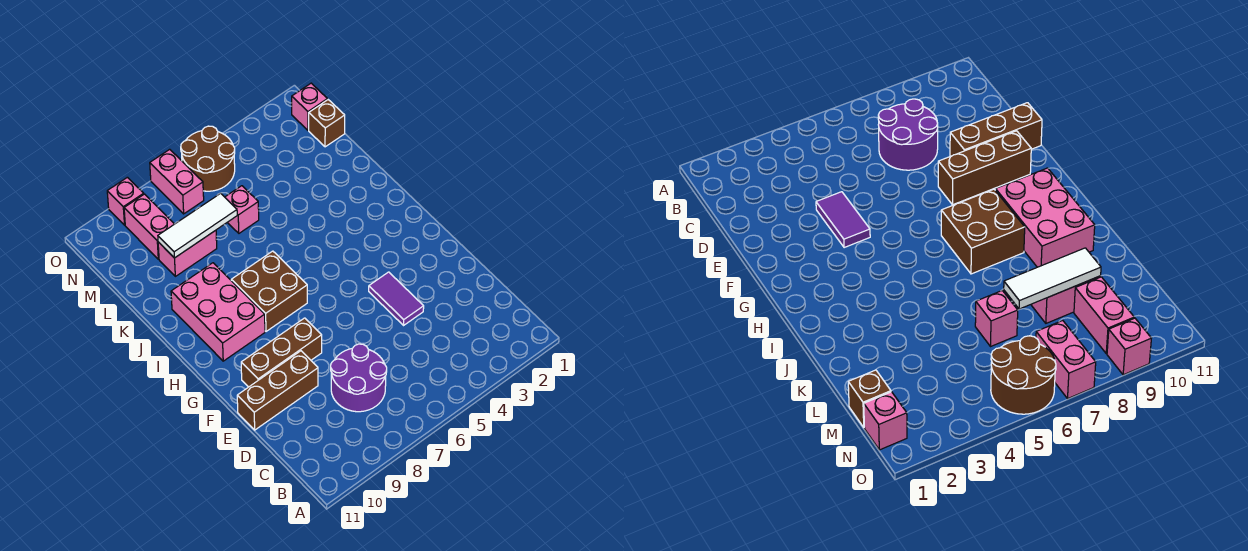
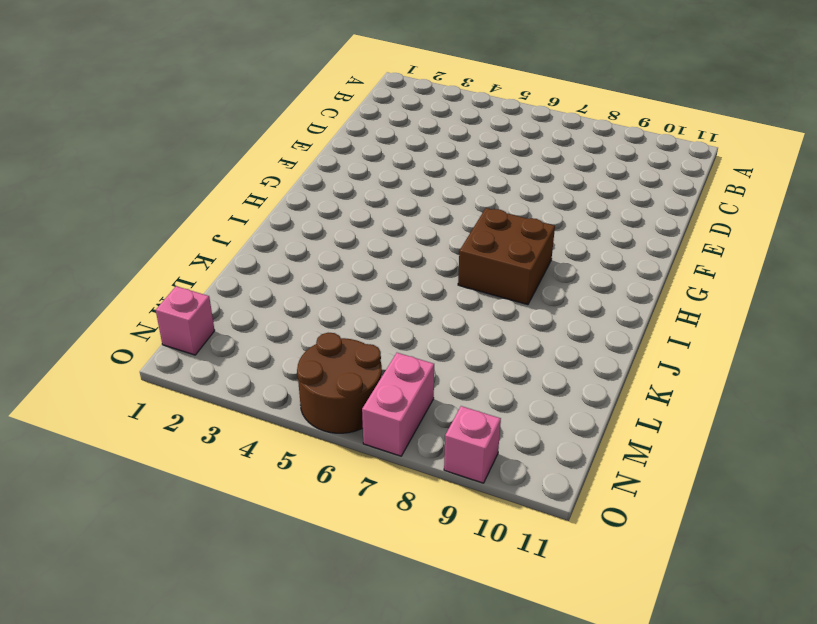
none -> purple 2x2 round brick [331,344,387,412]
none -> purple 1x2 tile [369,272,424,325]
none -> brown 1x3 brick [237,351,318,430]

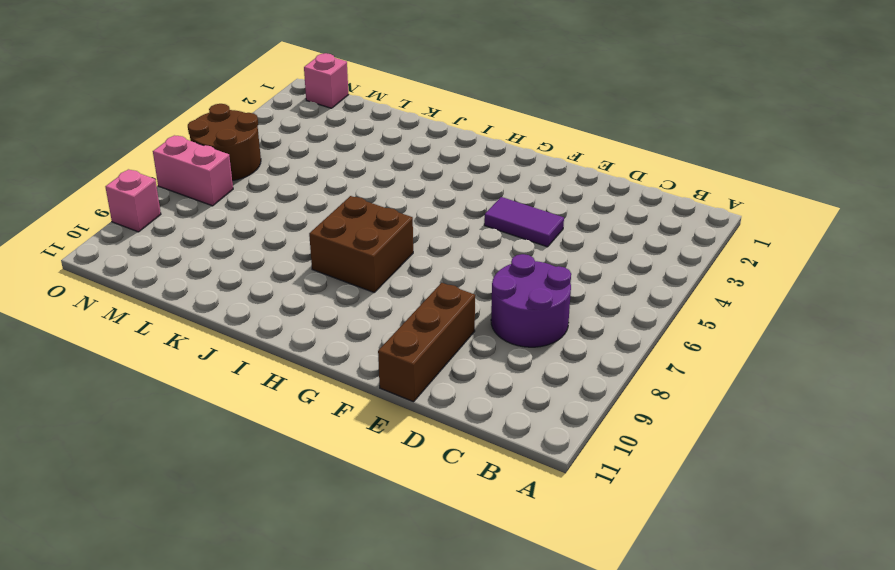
none -> brown 1x3 brick [241,318,322,387]
none -> pink 2x3 brick [171,263,265,361]
none -> pink 1x1 brick [225,186,259,233]

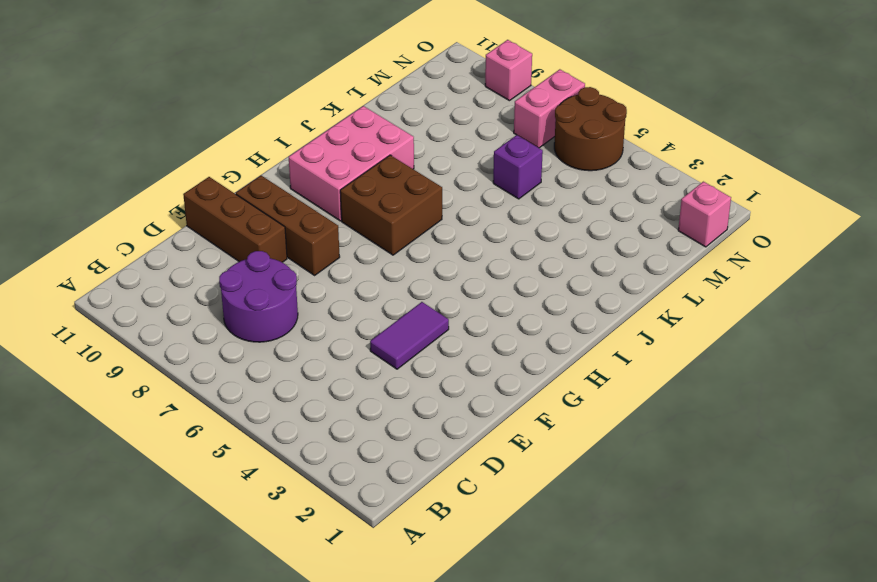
purple 1x1 brick [493,135,543,199] -> pink 1x1 brick [225,186,259,233]
none -> pink 1x2 brick [158,230,217,276]
none -> brown 1x1 brick [309,100,345,147]
none -> pink 1x2 brick [124,194,174,259]

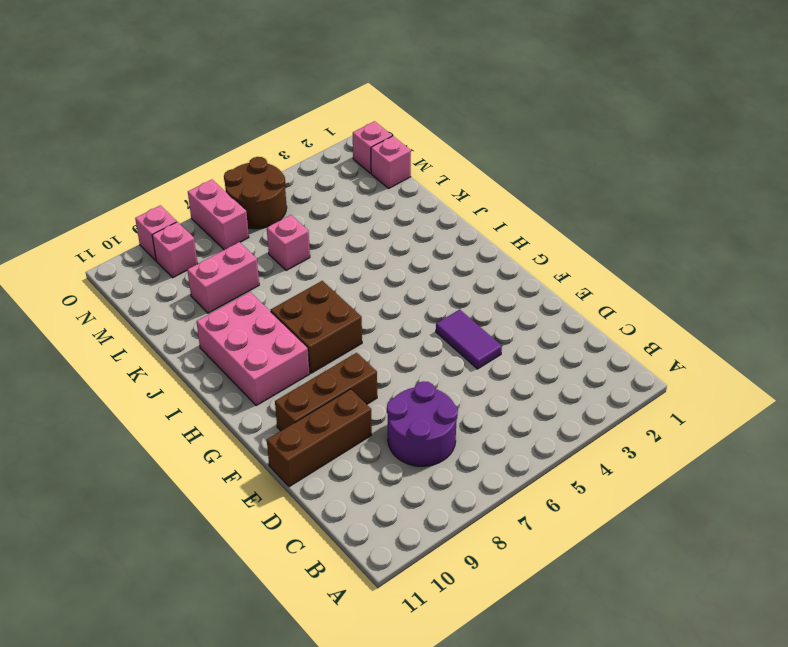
pink 1x1 brick [371,136,411,188] -> brown 1x1 brick [309,100,345,147]
pink 1x1 brick [152,222,198,278] -> pink 1x2 brick [124,194,174,259]
none -> white 1x3 tile [158,193,237,258]

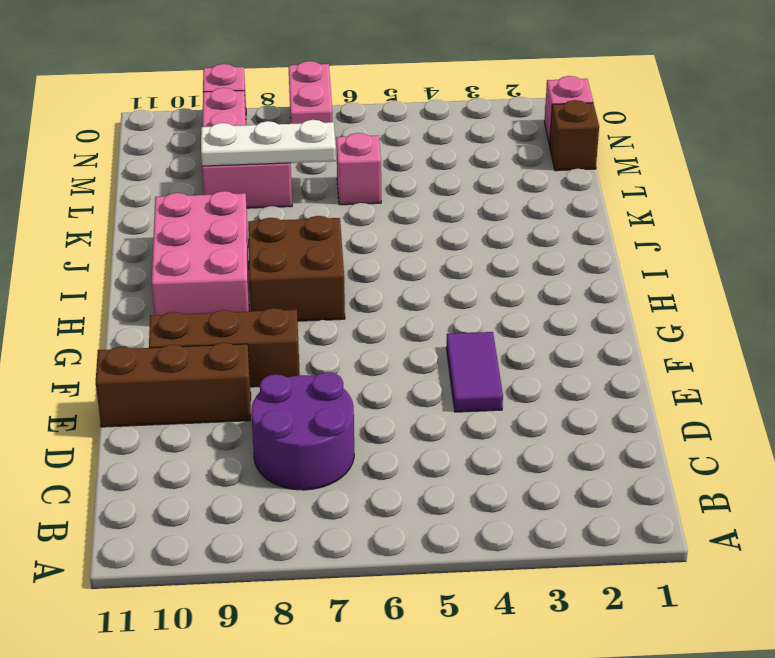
white 1x3 plate [201,120,336,166] -> white 1x3 tile [158,193,237,258]
none -> brown 2x2 round brick [181,126,235,191]

